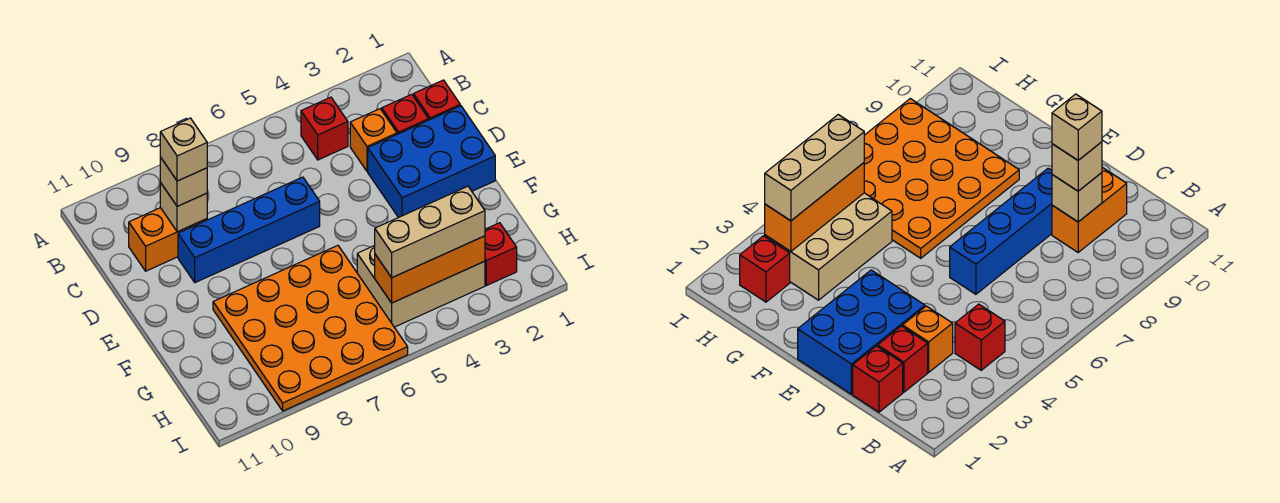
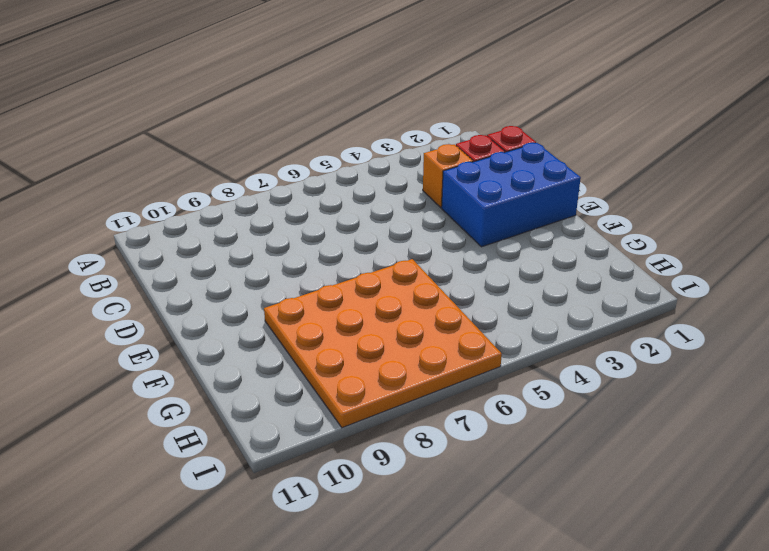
none -> red 1x1 brick [301,97,348,160]
none -> orange 1x2 brick [129,208,207,271]
none -> blue 1x4 brick [178,177,320,283]

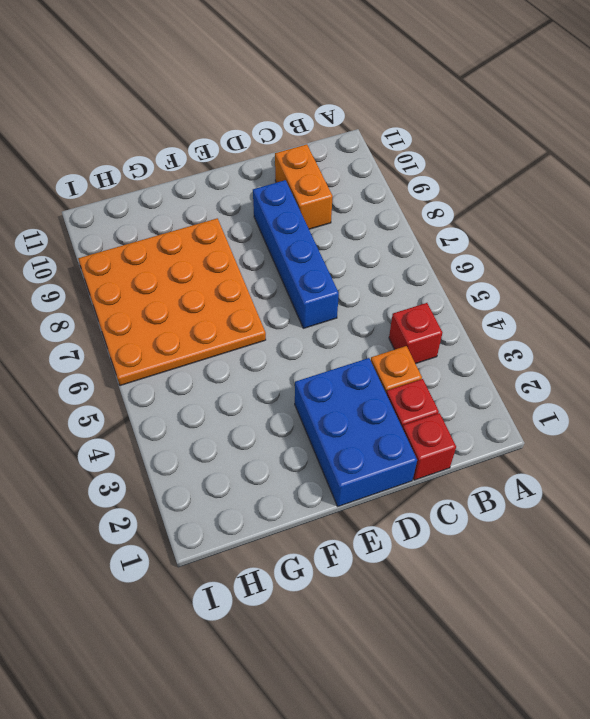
none -> tan 2x3 brick [357,246,485,327]
none -> red 1x1 brick [485,223,517,286]
none -> tan 1x1 brick [160,183,207,232]

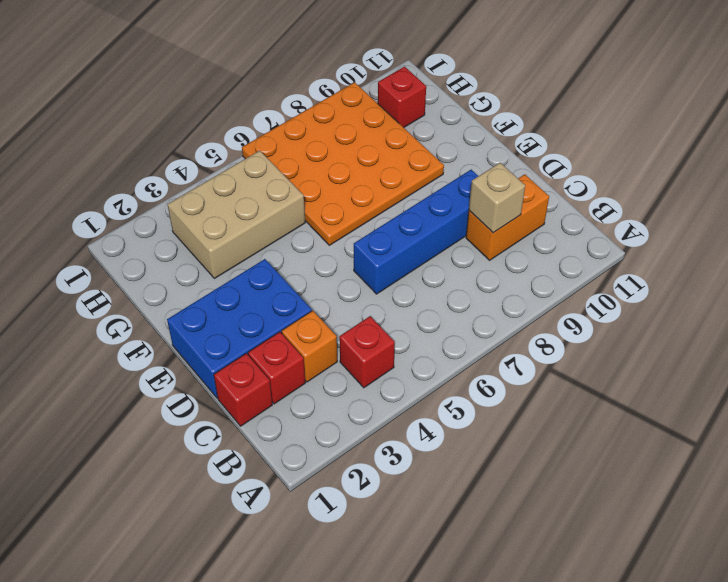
red 1x1 brick [378,67,426,128] -> red 1x1 brick moved to [485,223,517,286]
none -> orange 1x3 brick [375,236,485,303]
none -> tan 1x1 brick [160,157,207,206]
none -> tan 1x3 brick [375,186,485,278]

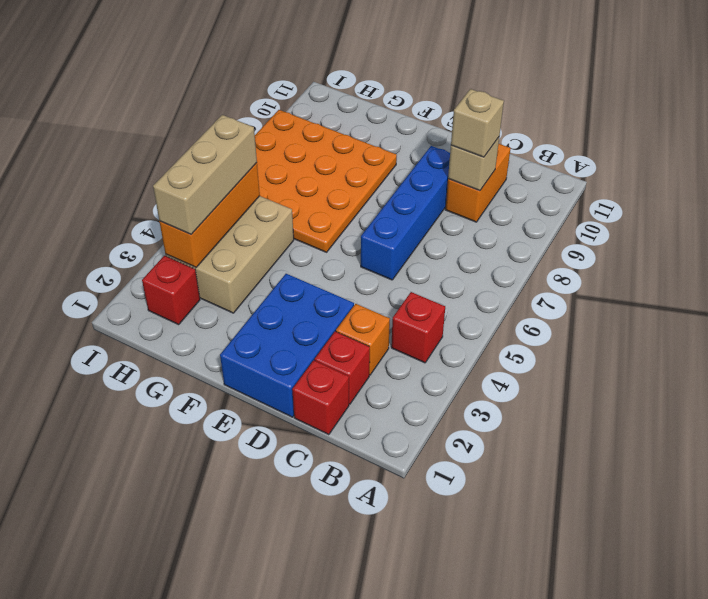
none -> tan 1x1 brick [160,118,207,181]

